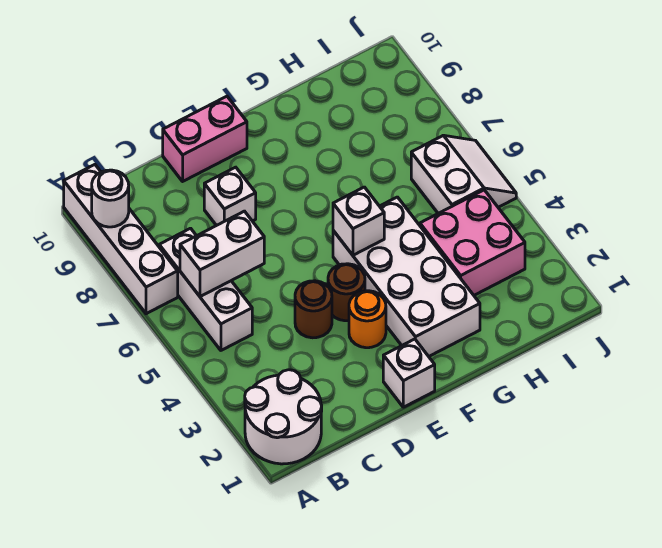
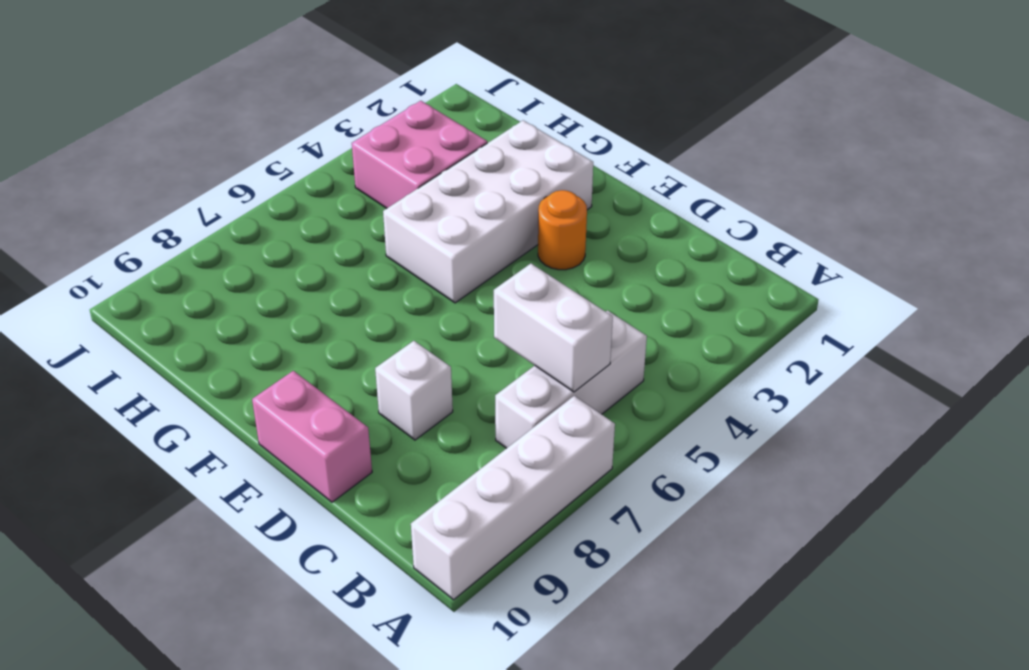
none -> white 2x2 round brick [245,370,322,464]
none -> brown 1x1 round brick [295,281,332,338]
none -> white 1x1 brick [383,339,435,407]

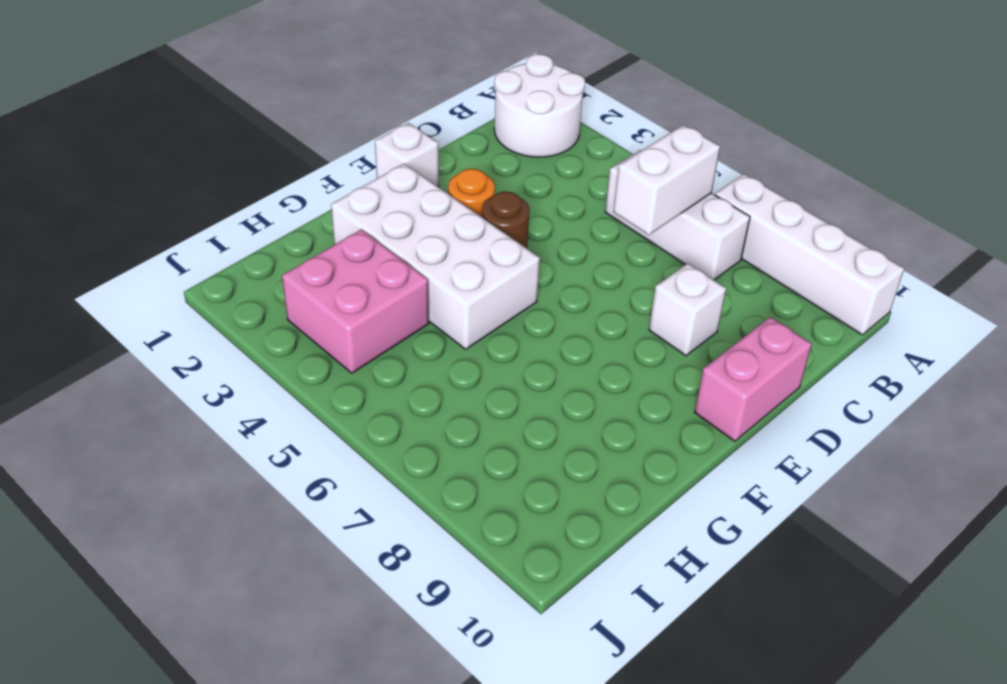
none -> brown 1x1 round brick [295,281,332,338]
none -> white 2x2 slope [411,135,516,213]
none -> white 1x1 round brick [92,170,129,227]

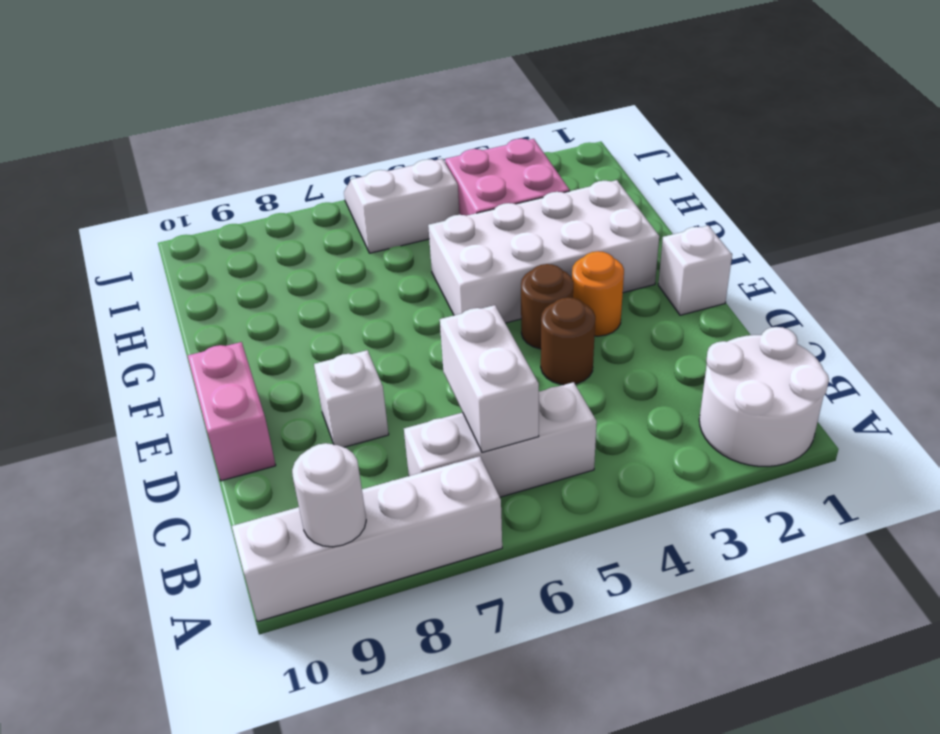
none -> white 1x1 brick [333,187,384,255]

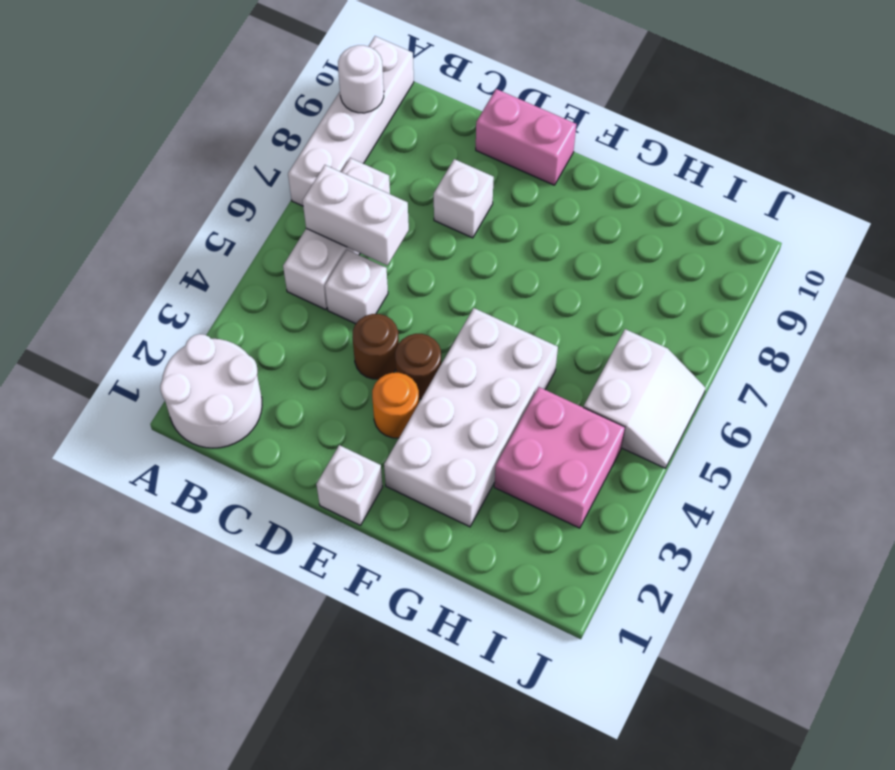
white 1x1 brick [325,250,388,324] -> white 1x1 brick moved to [333,187,384,255]

